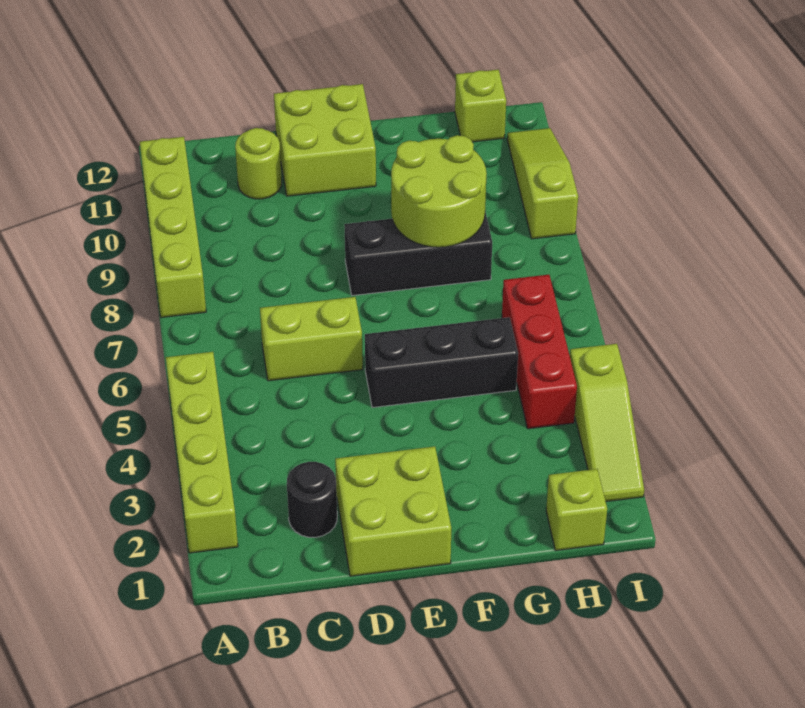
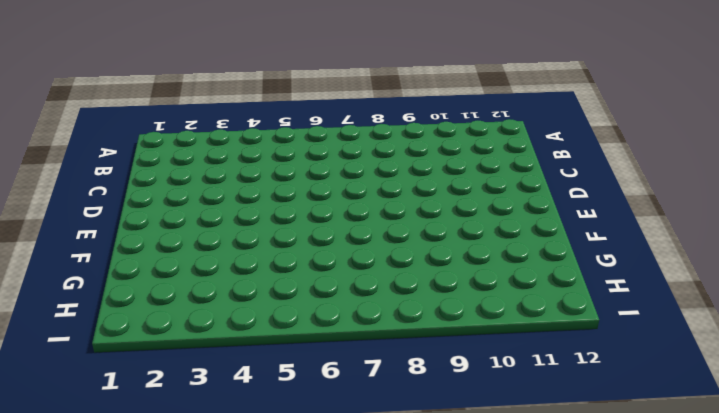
none -> lime 1x4 brick [166,352,238,553]
none -> lime 1x4 brick [140,137,206,317]
none -> black 1x1 round brick [287,462,337,537]

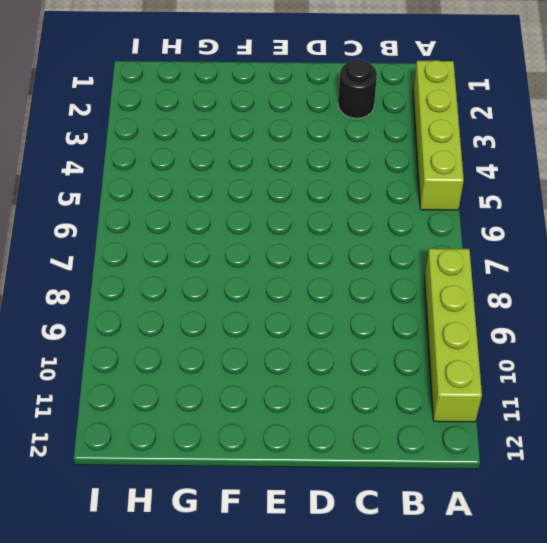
none -> lime 1x2 brick [260,297,363,381]
none -> lime 1x1 round brick [235,128,282,199]
none -> lime 2x2 brick [335,446,451,576]

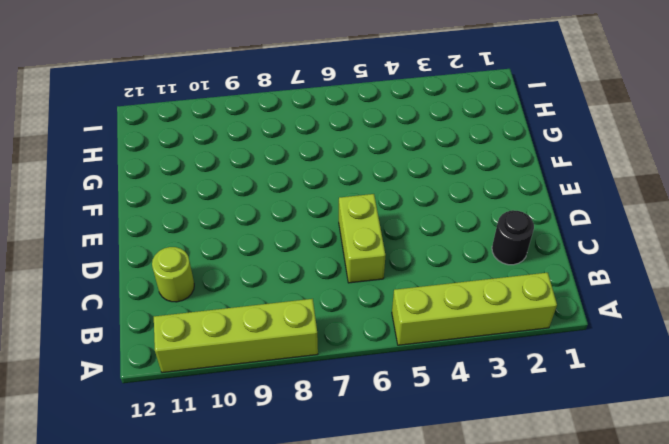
none -> lime 2x2 brick [335,446,451,576]
none -> lime 2x2 brick [274,84,376,196]
none -> black 1x3 brick [365,317,518,408]

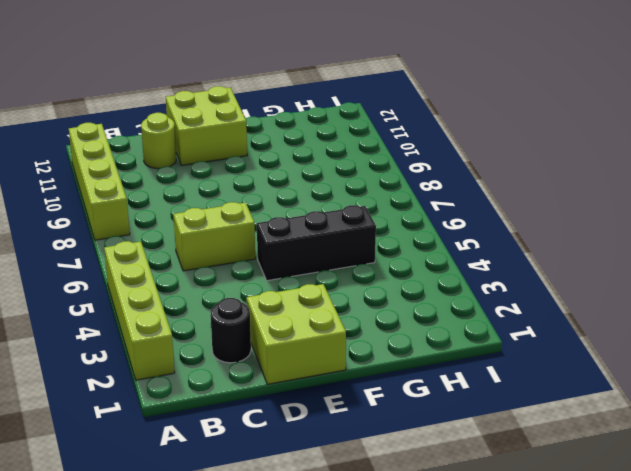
none -> black 1x3 brick [344,212,492,296]
none -> lime 1x1 brick [546,469,607,551]
none -> red 1x3 brick [502,275,577,429]

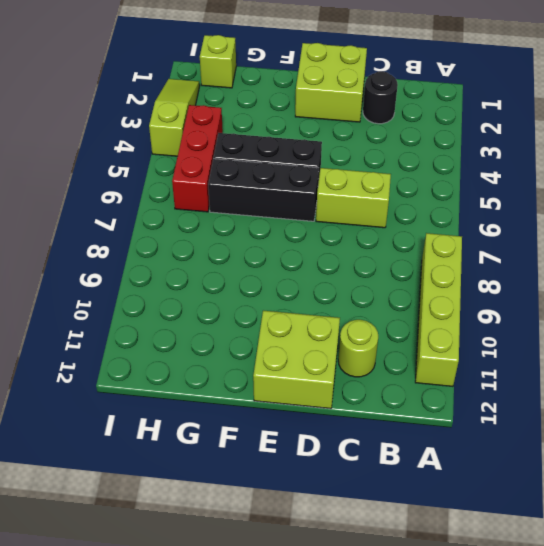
black 1x3 brick [208,159,319,221] -> black 1x3 brick moved to [344,212,492,296]
none -> lime 1x4 brick [166,352,238,553]
none -> lime 1x1 brick [455,70,506,142]
none -> lime 1x3 slope [507,128,578,239]

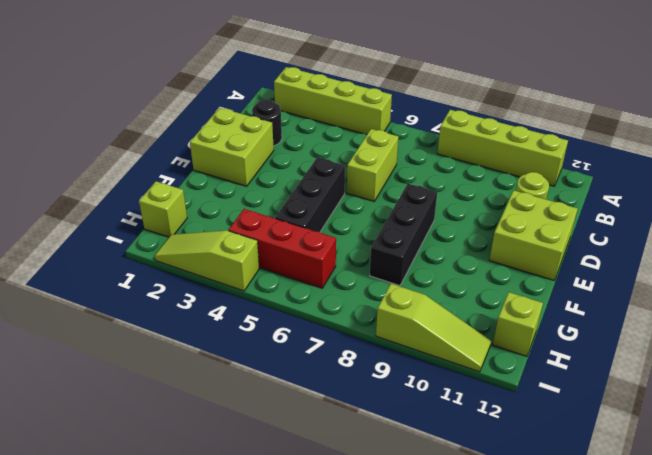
none -> lime 2x2 round brick [391,135,487,247]

